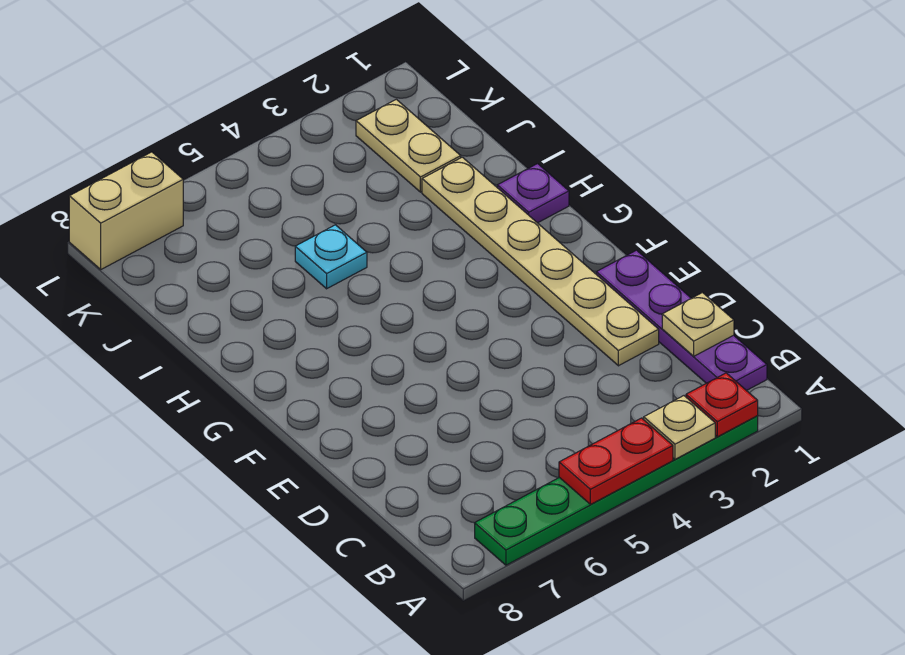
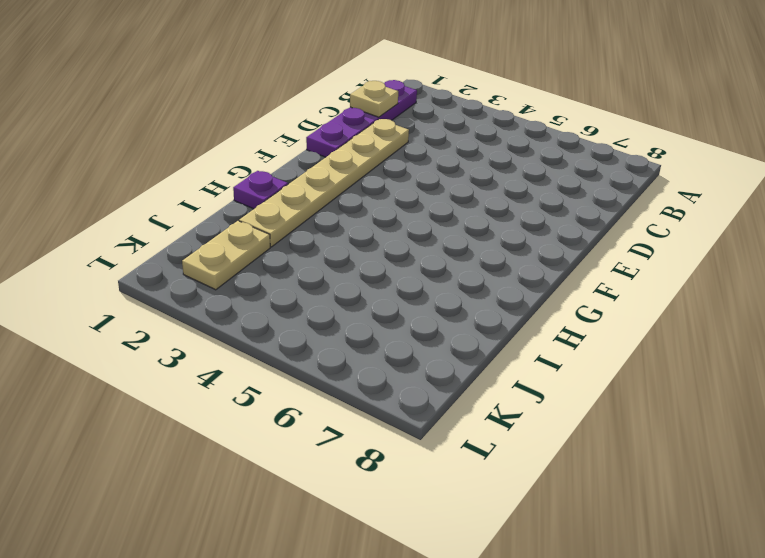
none -> green 1x6 plate [475,416,758,565]
none -> cyan 1x1 plate [295,225,367,289]

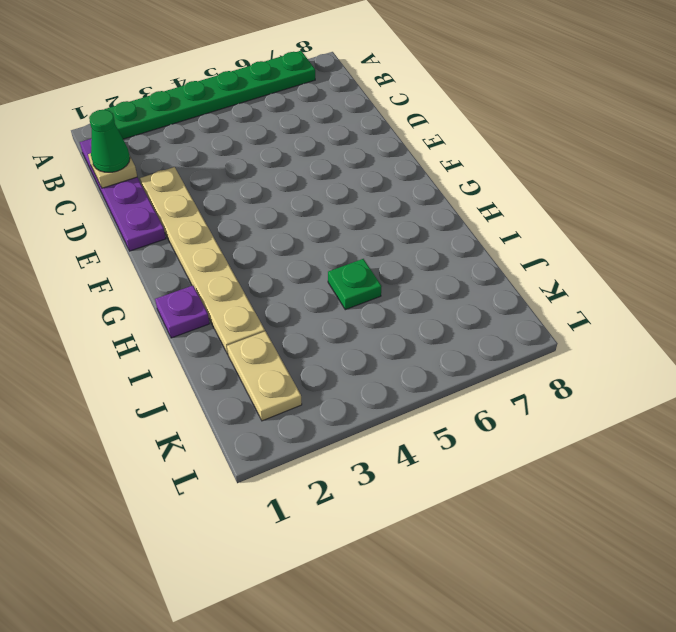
green 1x1 cone [89,110,130,172] -> none
green 1x1 plate [328,259,382,310] -> cyan 1x1 plate [295,225,367,289]
none -> tan 1x2 brick [69,152,183,269]
none -> red 1x1 plate [686,373,758,437]

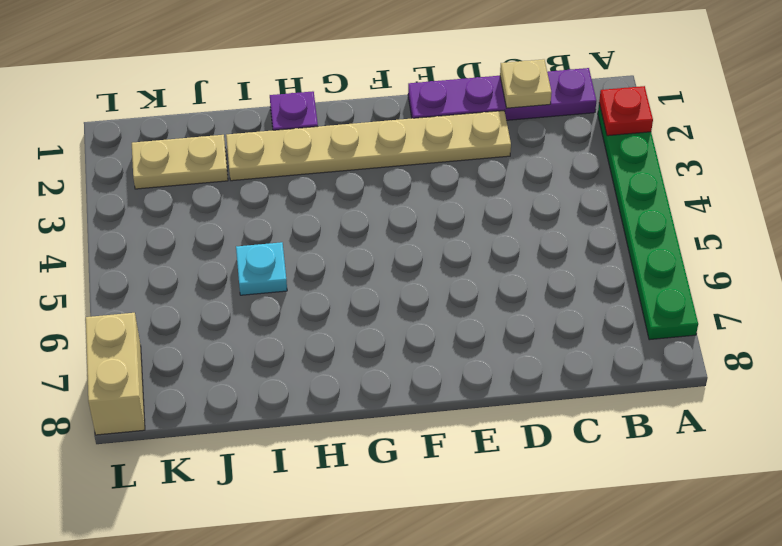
none -> tan 1x1 plate [644,396,715,459]
none -> red 1x2 plate [559,418,673,505]

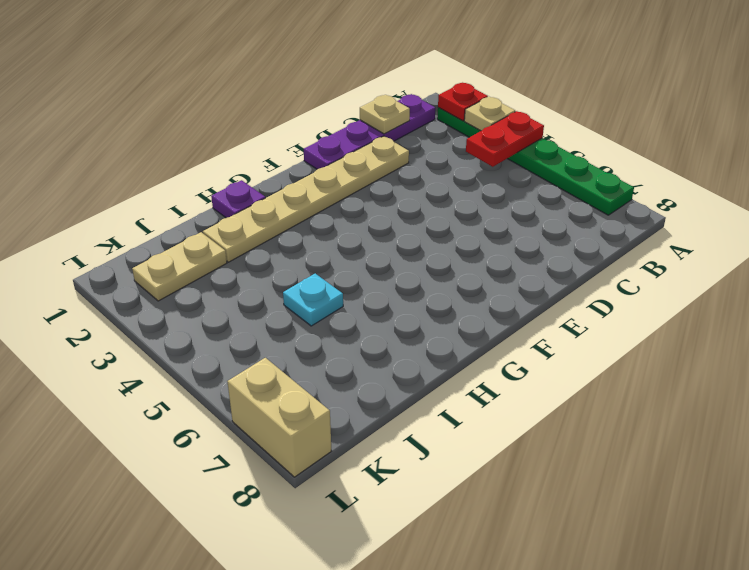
red 1x2 plate [466,111,544,167] -> red 1x2 plate turned to [559,418,673,505]

